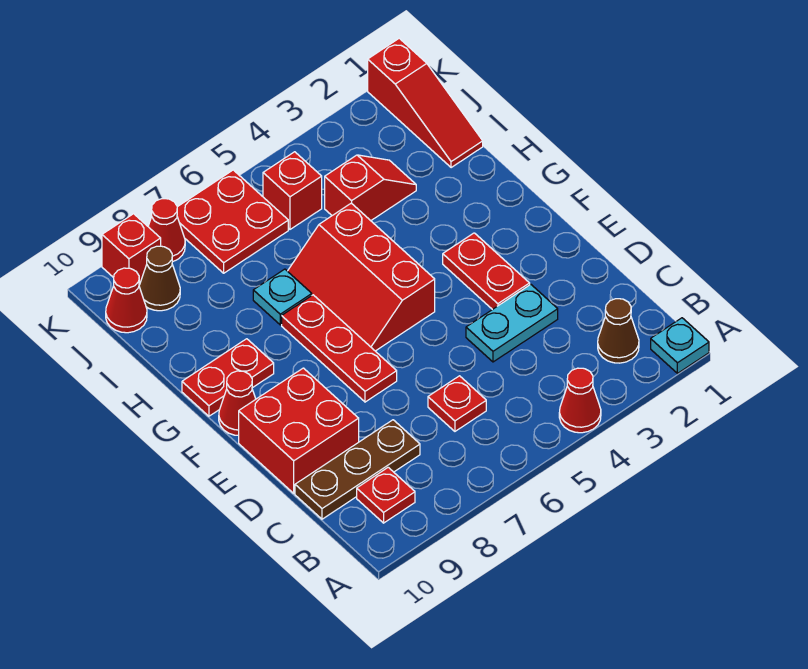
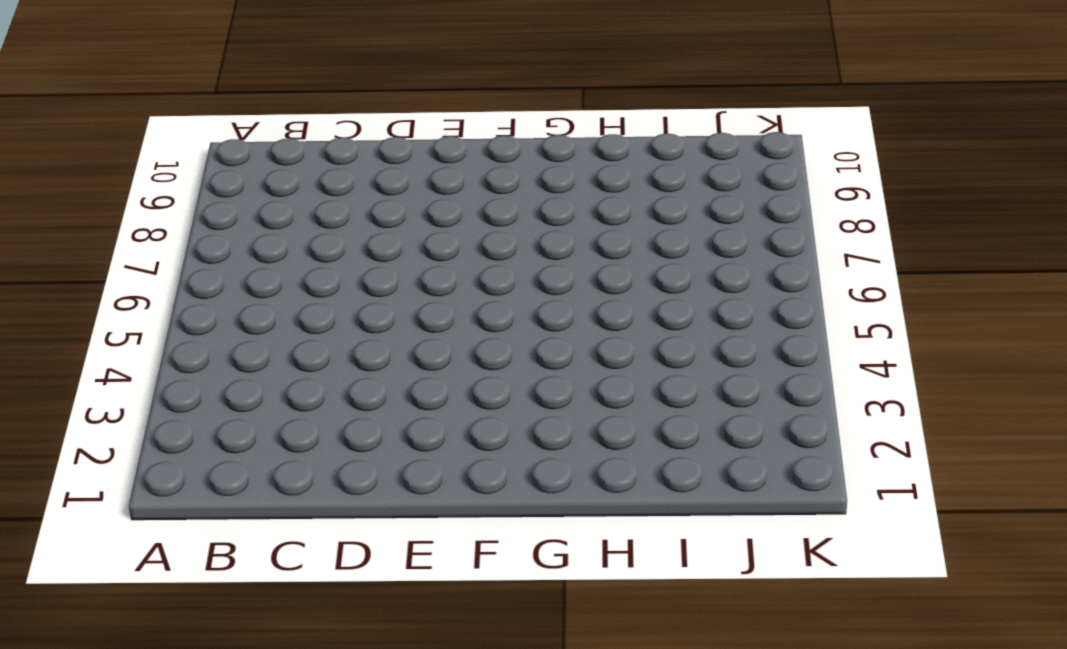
none -> cyan 1x1 plate [651,318,709,373]
none -> red 1x1 cone [559,368,601,433]
none -> brown 1x1 cone [598,299,639,363]

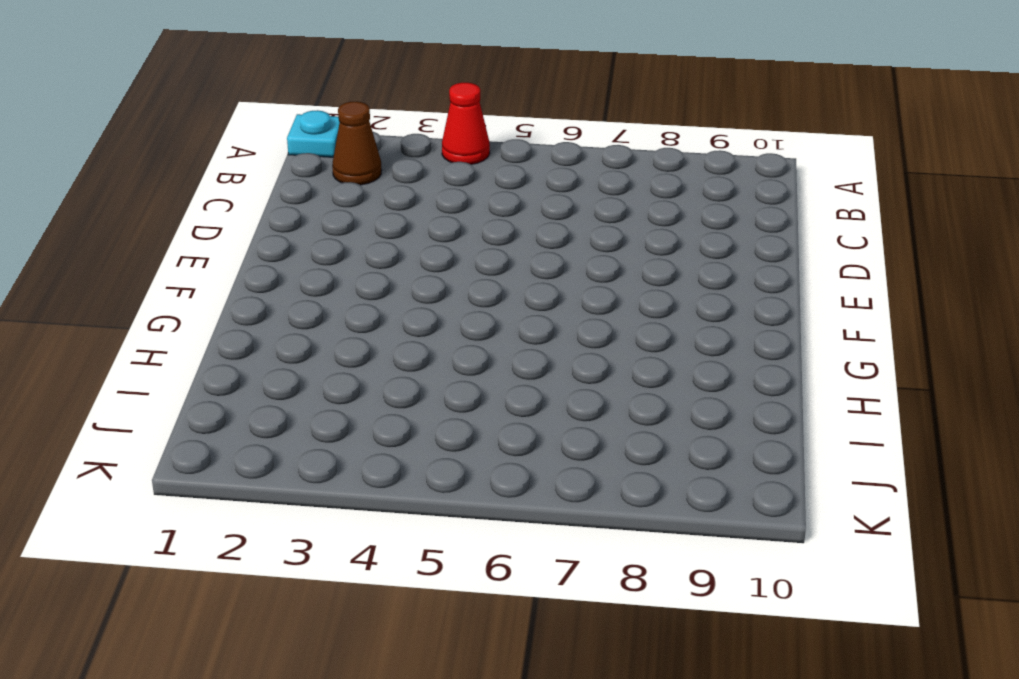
none -> red 1x1 plate [357,467,415,523]
none -> red 1x1 plate [428,376,486,431]
none -> brown 1x3 plate [295,420,420,519]

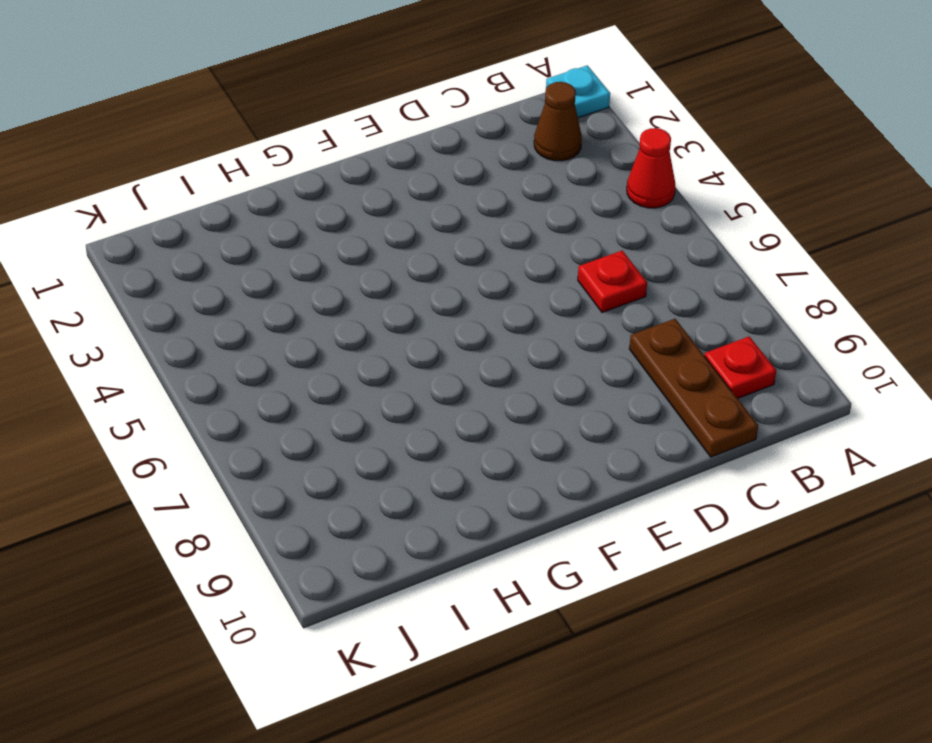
none -> cyan 1x2 plate [466,284,558,362]
none -> red 2x2 brick [239,368,359,493]
none -> red 1x2 plate [443,233,530,310]

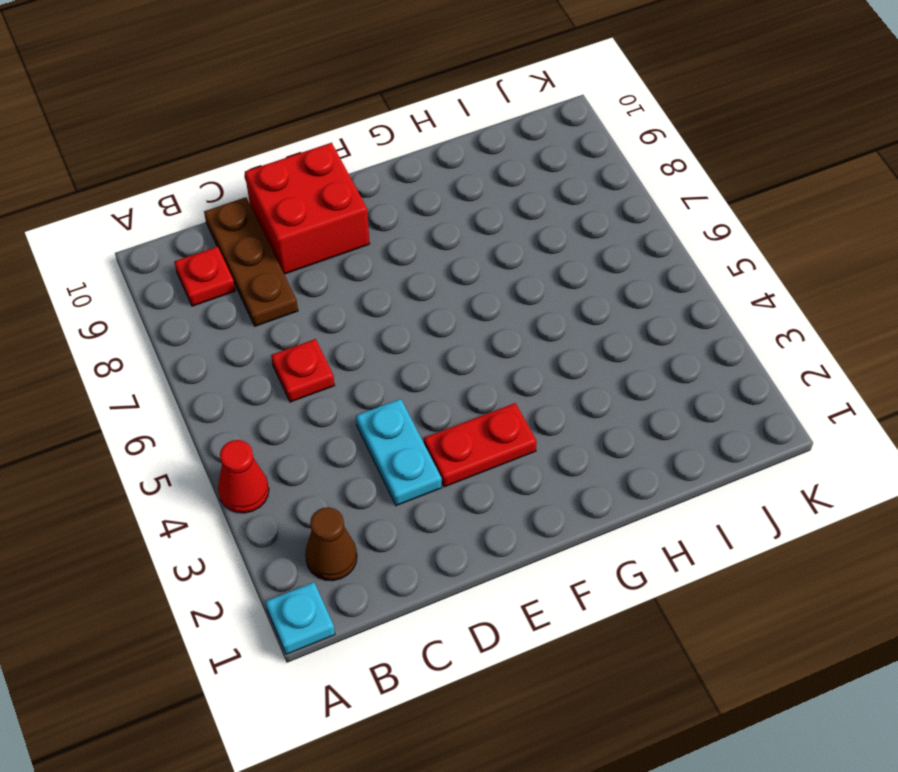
none -> red 1x3 plate [282,295,397,402]
none -> red 2x3 slope [288,203,435,351]
none -> red 1x1 cone [219,371,256,435]

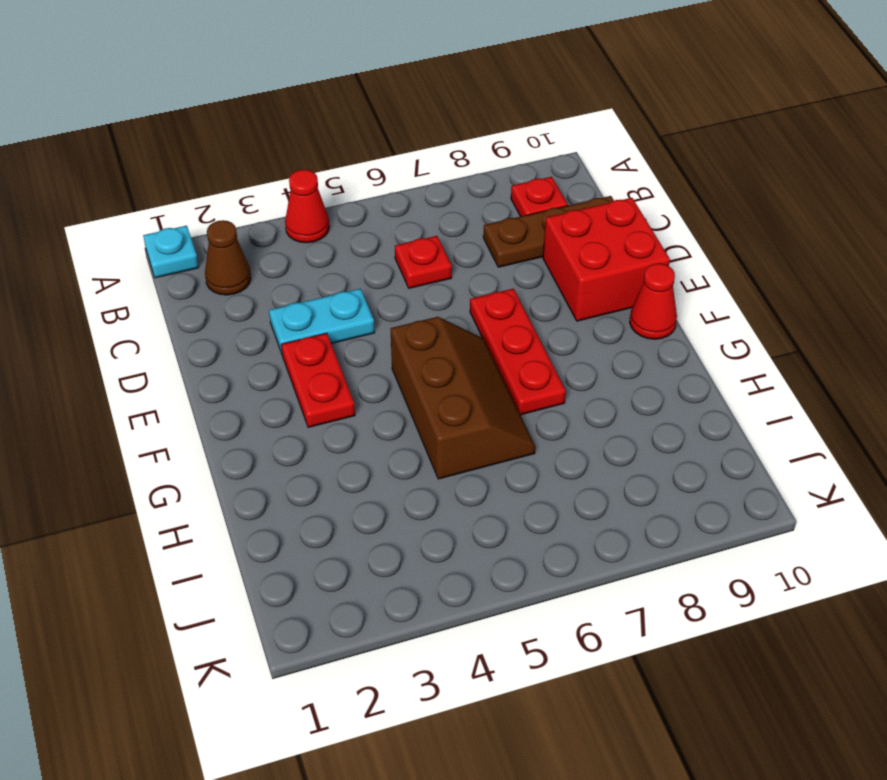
brown 2x3 slope [390,317,535,479] -> red 2x3 slope [288,203,435,351]
none -> red 1x2 plate [182,339,274,416]
none -> cyan 1x1 plate [253,269,312,325]
none -> red 1x3 slope [368,38,483,168]

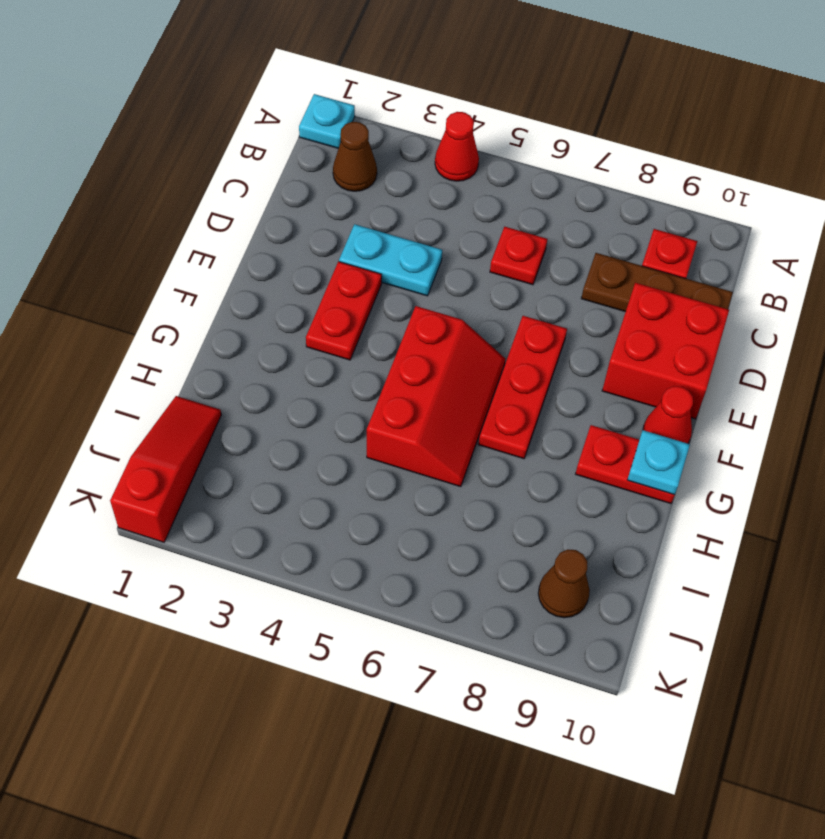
cyan 1x1 plate [627,430,690,495] -> cyan 1x1 plate moved to [253,269,312,325]
none -> red 1x2 slope [325,155,416,221]
none -> red 1x1 brick [263,152,322,229]
none -> red 2x2 plate [177,170,288,273]

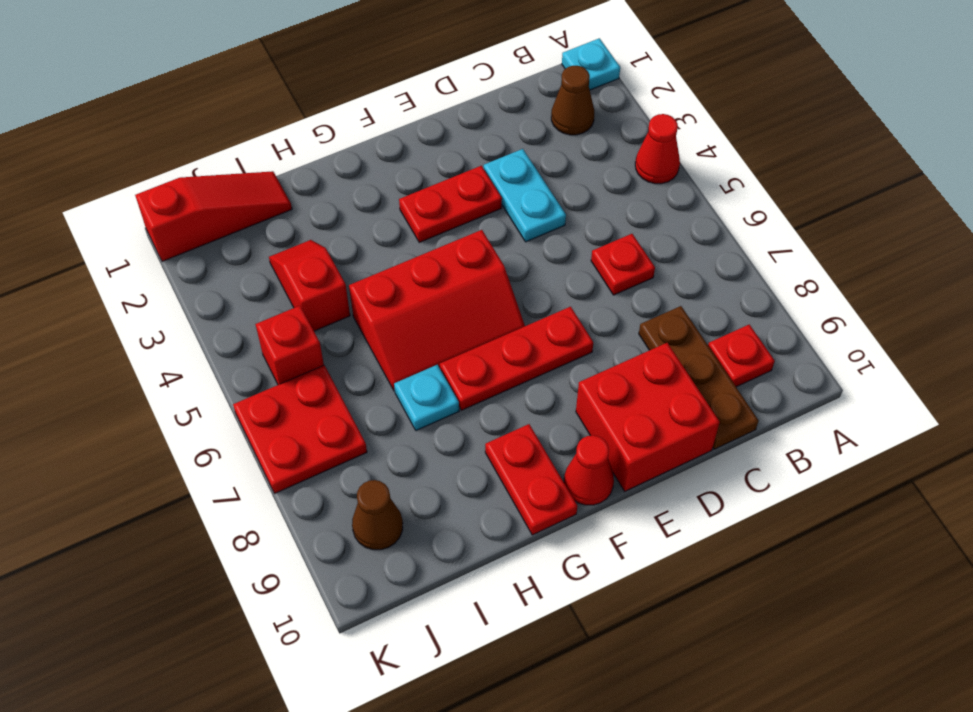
none -> red 1x1 cone [106,268,147,333]
none -> red 1x1 cone [148,199,185,262]
none -> red 1x1 brick [102,214,161,285]

